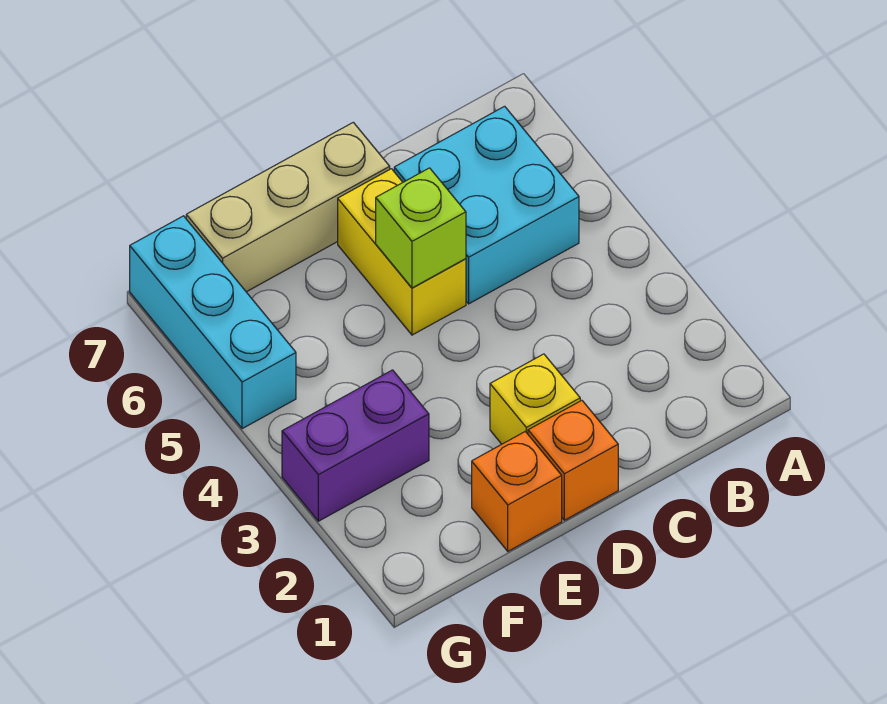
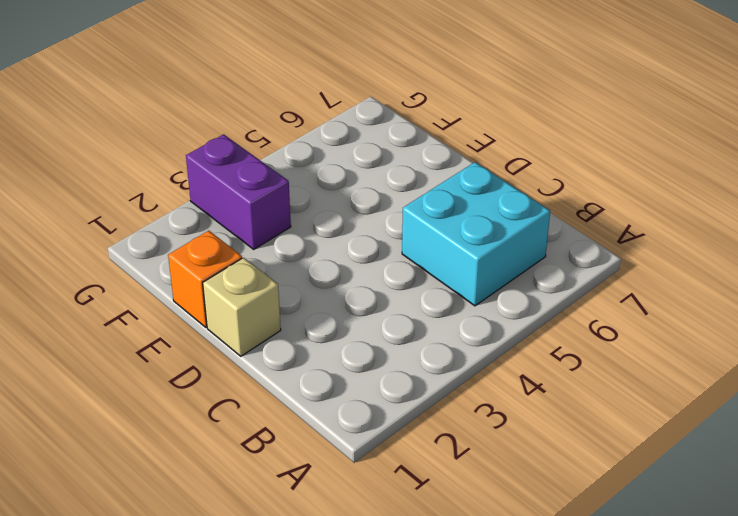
tan 1x1 brick [203,258,281,356] -> orange 1x1 brick [528,400,618,520]
none -> yellow 1x1 brick [490,354,580,444]
none -> yellow 1x2 brick [338,169,466,335]

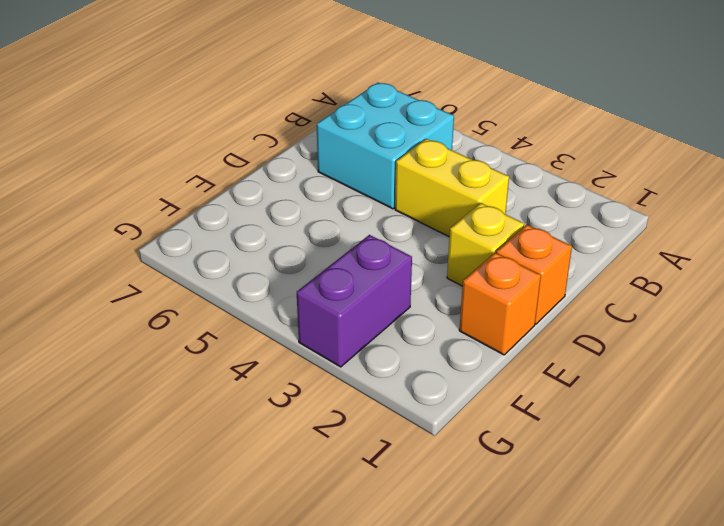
yellow 1x2 brick [395,139,509,236] -> yellow 1x2 brick moved to [338,169,466,335]
none -> tan 1x3 brick [186,122,390,292]
none -> cyan 1x3 brick [130,216,296,429]

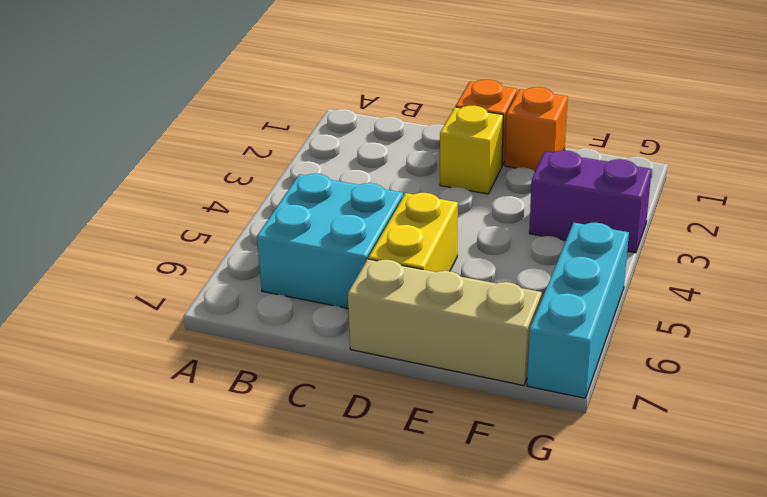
none -> lime 1x1 brick [376,168,466,288]

